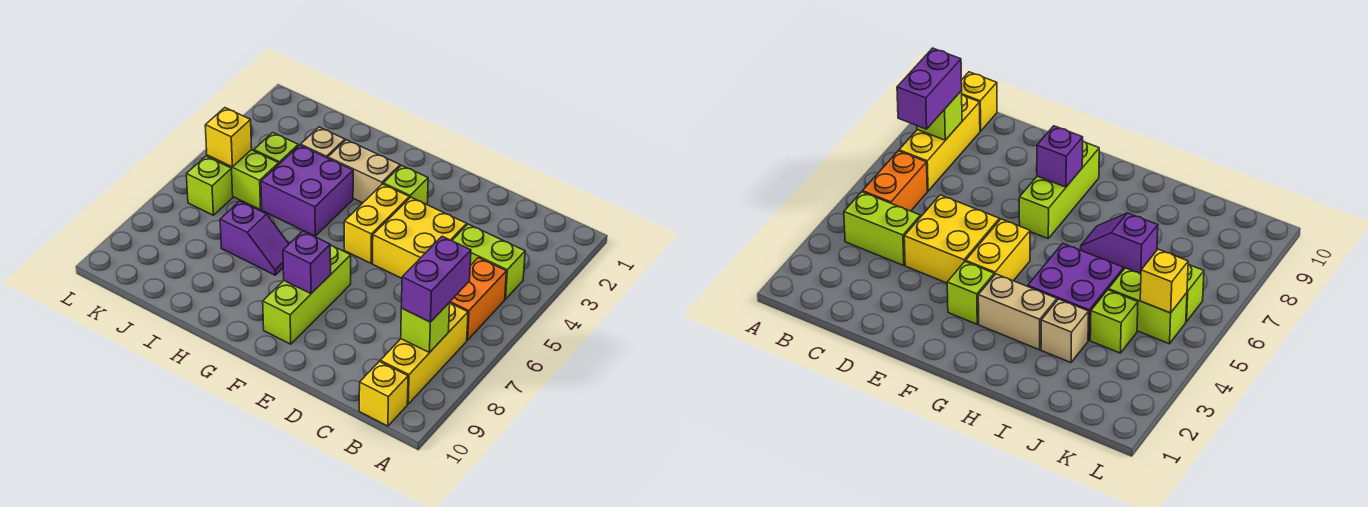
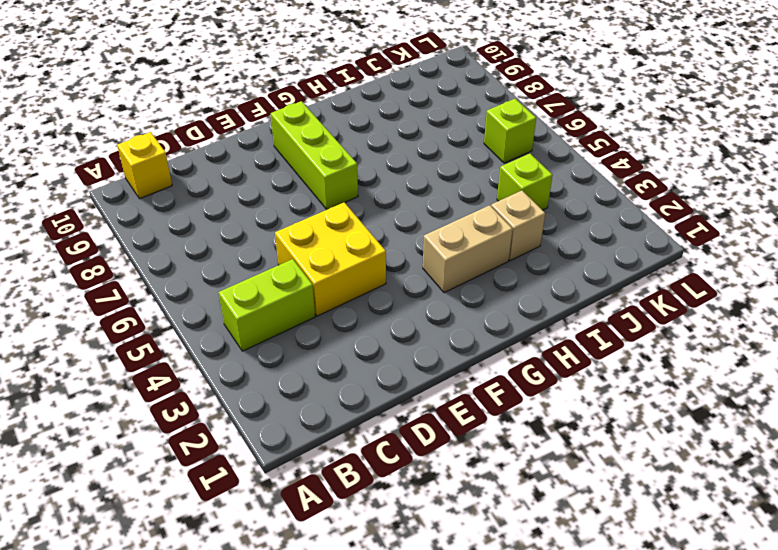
none -> orange 1x2 brick [450,258,506,340]
none -> yellow 1x3 brick [380,303,468,404]
none -> lime 1x1 brick [383,165,428,205]

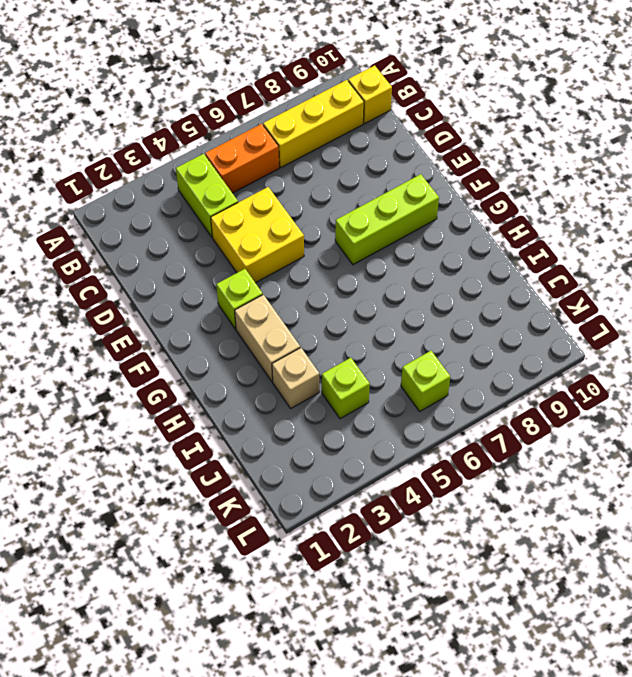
none -> yellow 1x2 brick [344,184,409,263]
none -> purple 2x2 brick [261,145,353,236]
none -> purple 1x2 slope [220,201,289,275]

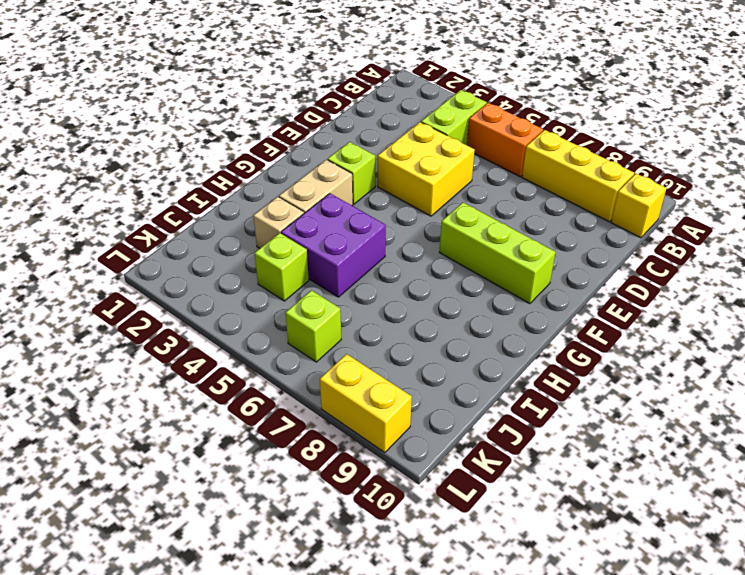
yellow 1x2 brick [320,354,412,453] -> yellow 1x2 brick moved to [344,184,409,263]
none -> purple 1x2 slope [220,201,289,275]
none -> lime 1x2 brick [207,150,279,210]
none -> lime 1x1 brick [401,302,450,353]

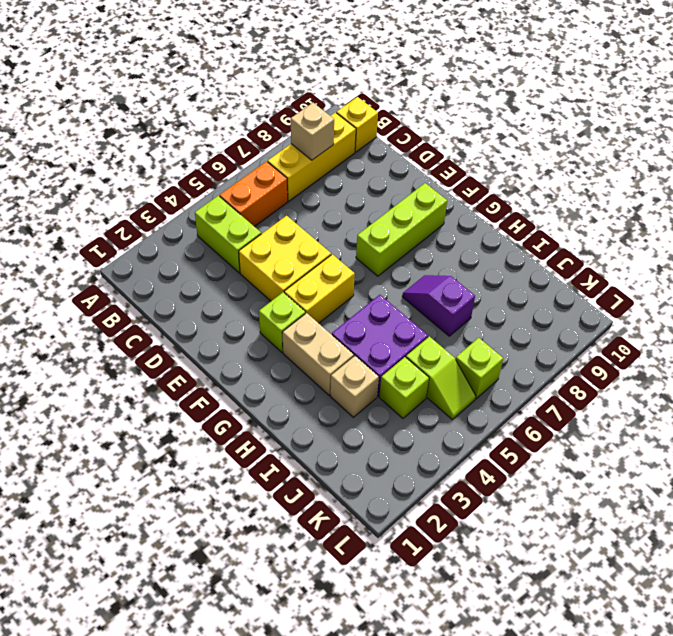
tan 1x1 brick [291,103,334,160] -> lime 1x1 brick [401,302,450,353]
lime 1x2 slope [406,336,476,420] -> lime 1x2 brick [207,150,279,210]
none -> purple 1x1 brick [283,231,331,294]
none -> yellow 1x1 brick [205,108,252,167]
none -> purple 1x2 brick [401,236,471,322]

